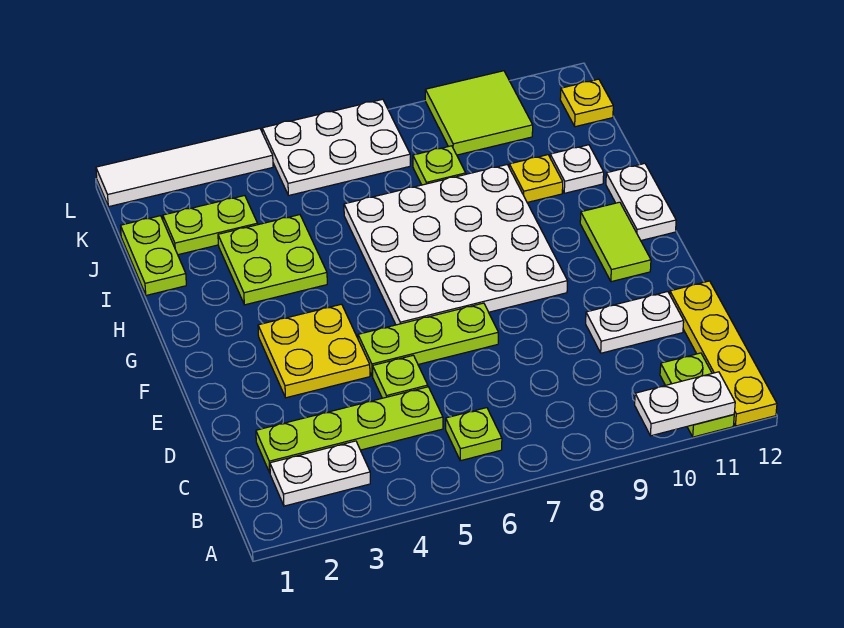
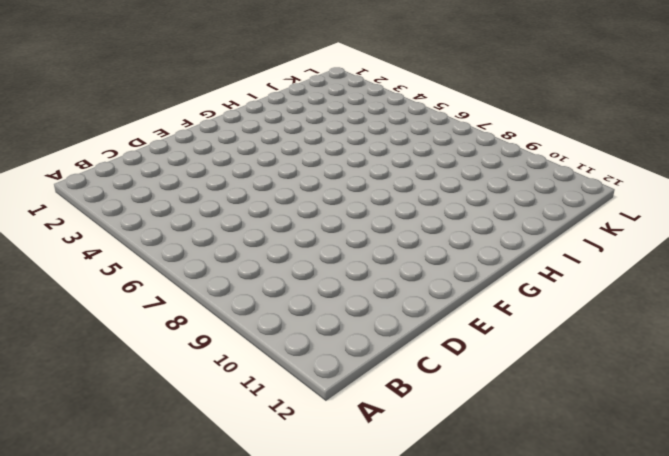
none -> lime 1x2 plate [660,353,734,437]
none -> yellow 1x4 plate [670,281,777,426]
none -> white 1x2 plate [270,441,370,506]

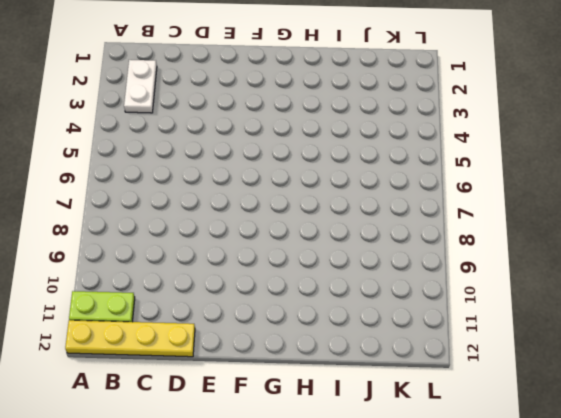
none -> lime 1x1 plate [446,408,502,461]
none -> lime 1x4 plate [256,387,443,473]
none -> lime 1x1 plate [373,355,428,398]

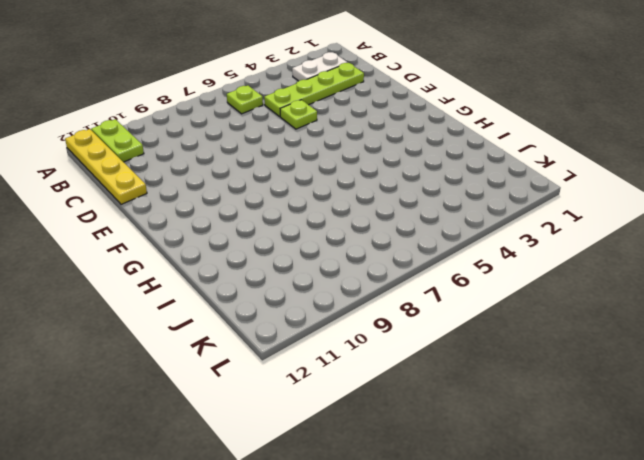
none -> white 1x2 plate [586,292,684,353]
none -> yellow 2x2 plate [258,304,370,398]
none -> lime 1x3 plate [358,303,498,376]

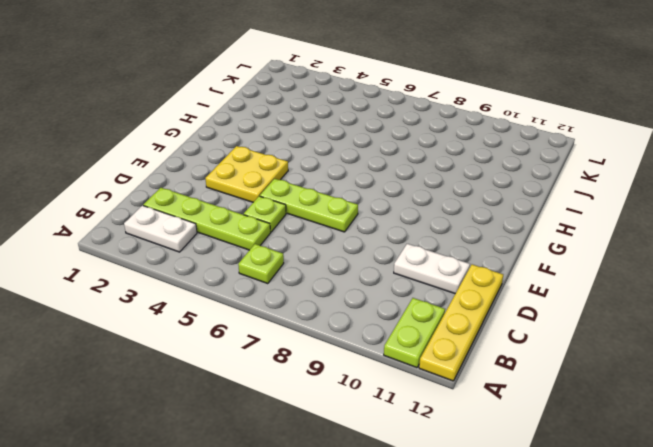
none -> white 4x4 plate [344,165,567,325]
none -> lime 1x2 tile [580,202,651,282]
none -> white 1x2 plate [606,163,676,240]

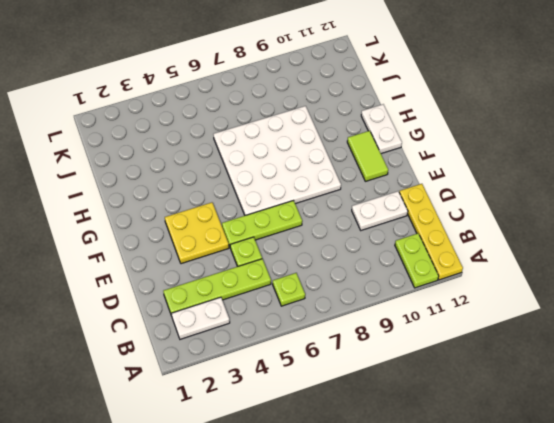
none -> lime 2x2 plate [218,215,327,305]
none -> lime 1x2 plate [121,216,186,295]
none -> yellow 1x1 plate [509,155,563,202]

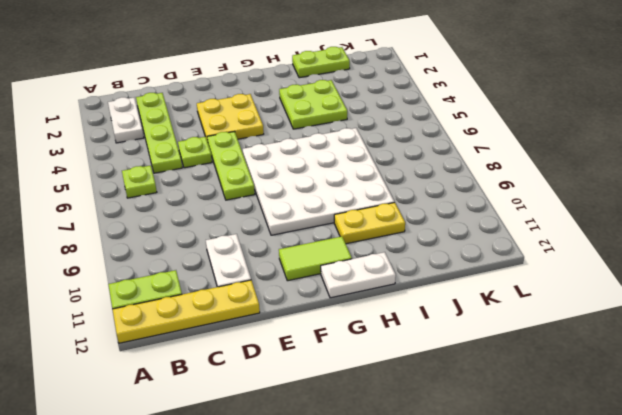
yellow 1x2 plate [334,202,405,244] -> yellow 1x1 plate [509,155,563,202]
none -> white 1x1 plate [550,145,604,193]
none -> lime 1x2 plate [163,196,258,255]
none -> lime 1x1 plate [413,146,466,185]

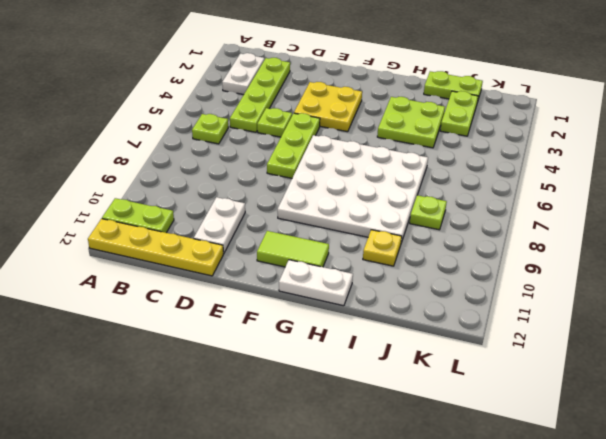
none -> white 1x1 plate [550,145,604,193]
none -> white 2x3 plate [262,99,410,195]
none -> lime 2x2 tile [425,71,533,155]

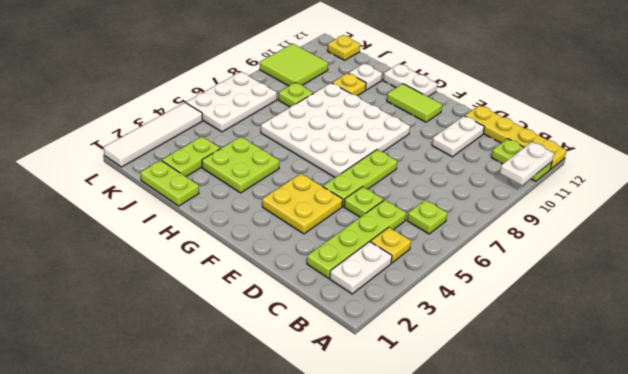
yellow 1x1 plate [371,227,411,263] -> none

